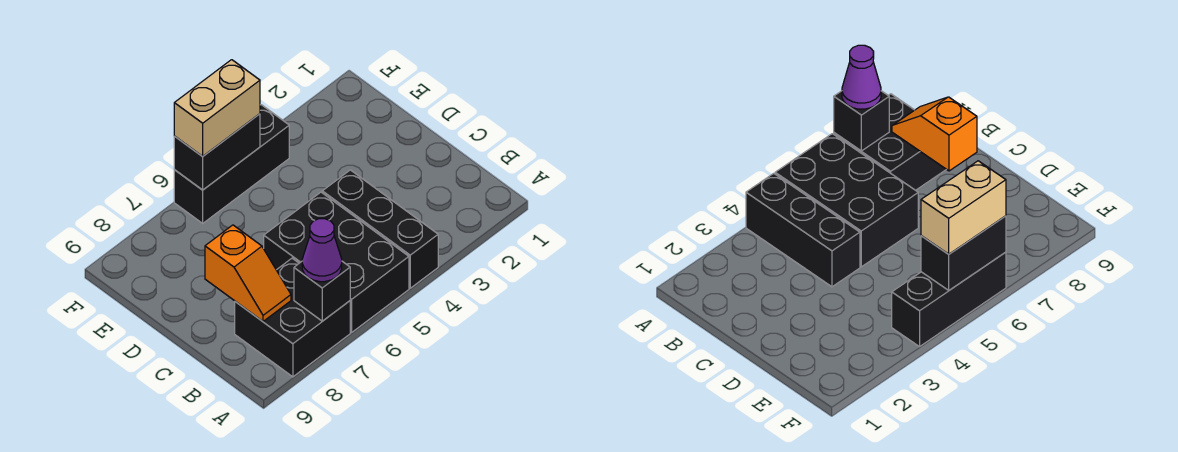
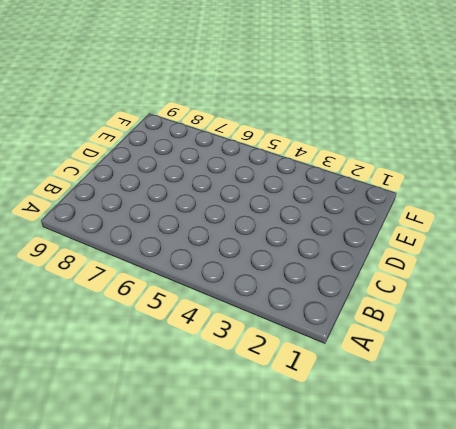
none -> black 1x3 brick [322,170,438,288]
none -> black 2x3 brick [264,192,409,333]

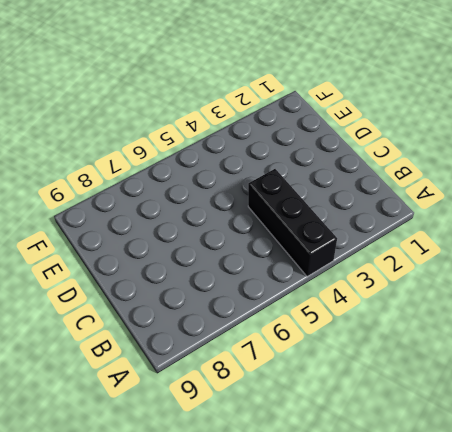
none -> black 2x3 brick [264,192,409,333]
none -> black 2x2 brick [235,258,350,377]

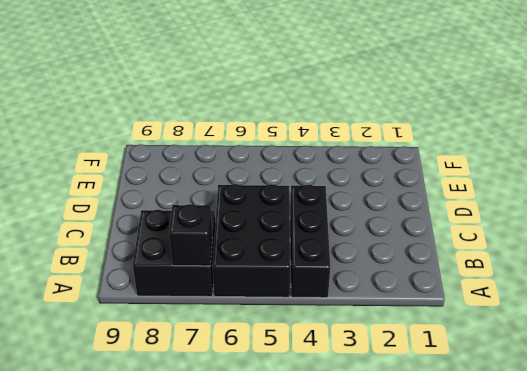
none -> black 1x3 brick [174,105,289,223]
none -> orange 1x2 slope [205,225,291,321]

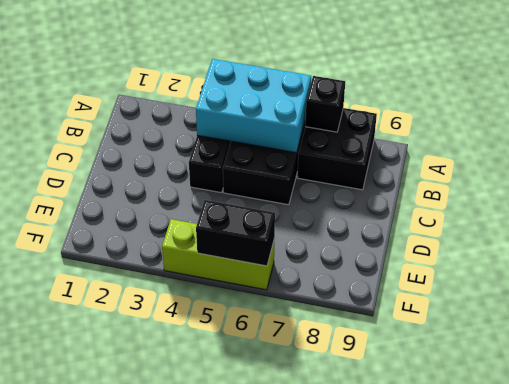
cyan 2x3 brick [196,59,311,153] -> none
lime 1x3 brick [162,219,275,290] -> black 1x3 brick [174,105,289,223]
none -> orange 1x2 slope [205,225,291,321]
none -> purple 1x1 cone [302,219,342,282]

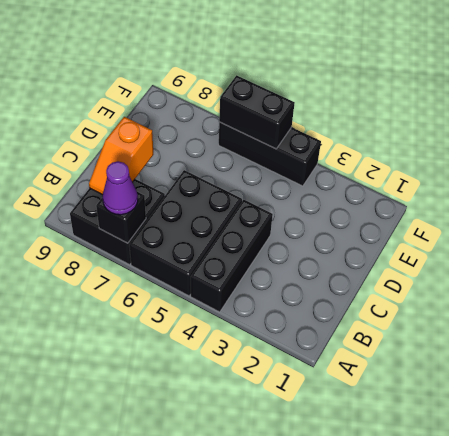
none -> tan 1x2 brick [174,60,260,156]

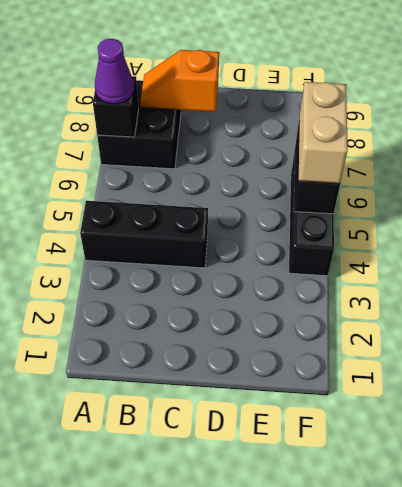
none -> black 2x3 brick [264,192,409,333]

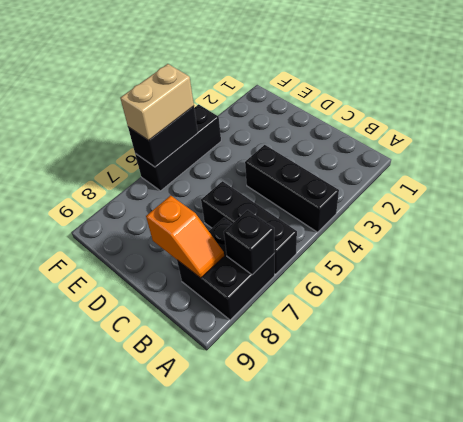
black 1x3 brick [201,181,297,274] -> black 2x3 brick [264,192,409,333]
none -> purple 1x1 cone [302,219,342,282]

